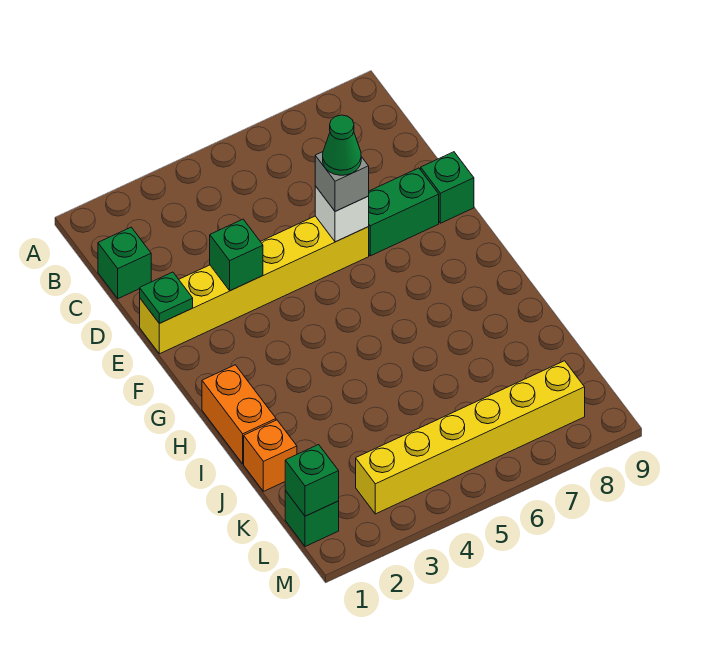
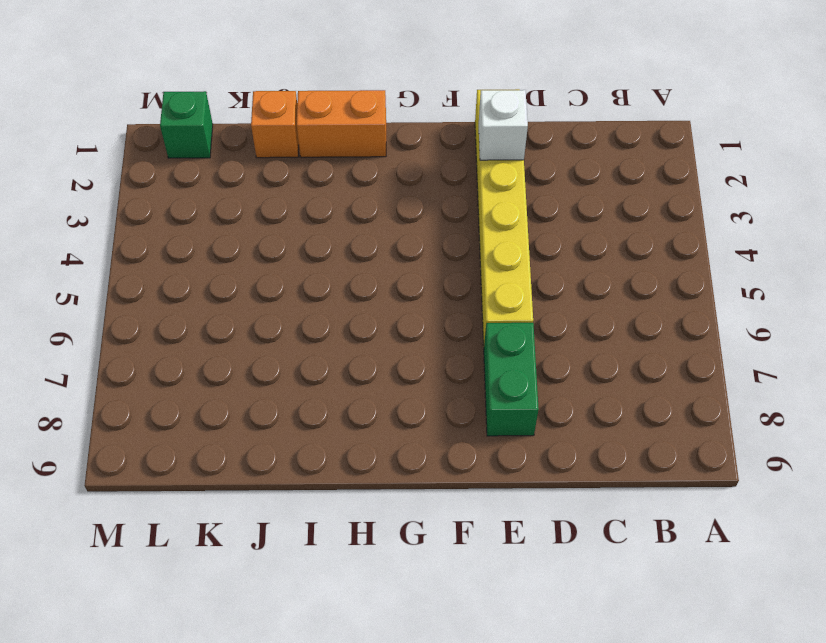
white 1x1 brick [479,90,528,160] -> white 1x1 brick moved to [315,186,369,242]
none -> green 1x1 brick [98,227,151,299]
none -> green 1x1 brick [421,152,474,223]
none -> yellow 1x6 brick [356,361,585,514]

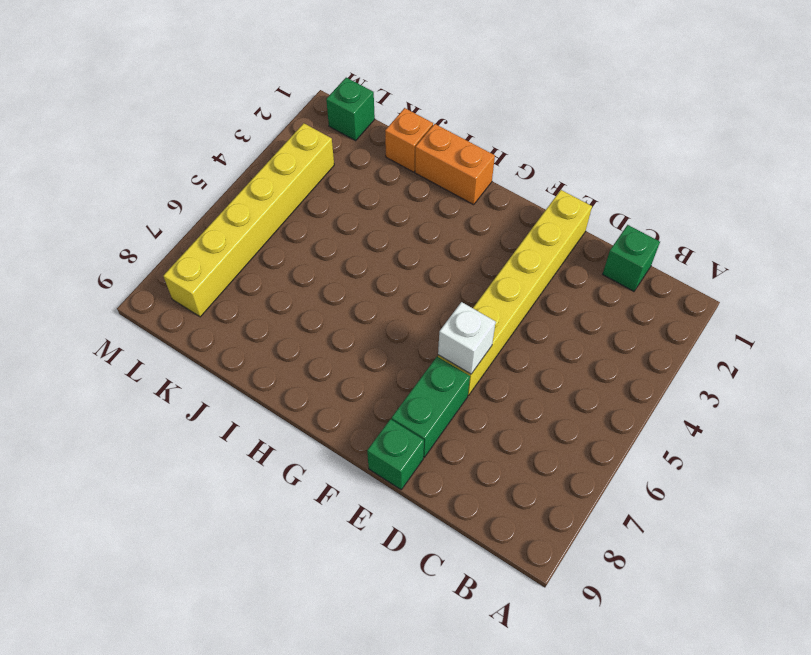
none -> green 1x1 plate [140,272,193,323]
none -> green 1x1 brick [210,219,263,291]
none -> green 1x1 brick [285,445,339,516]

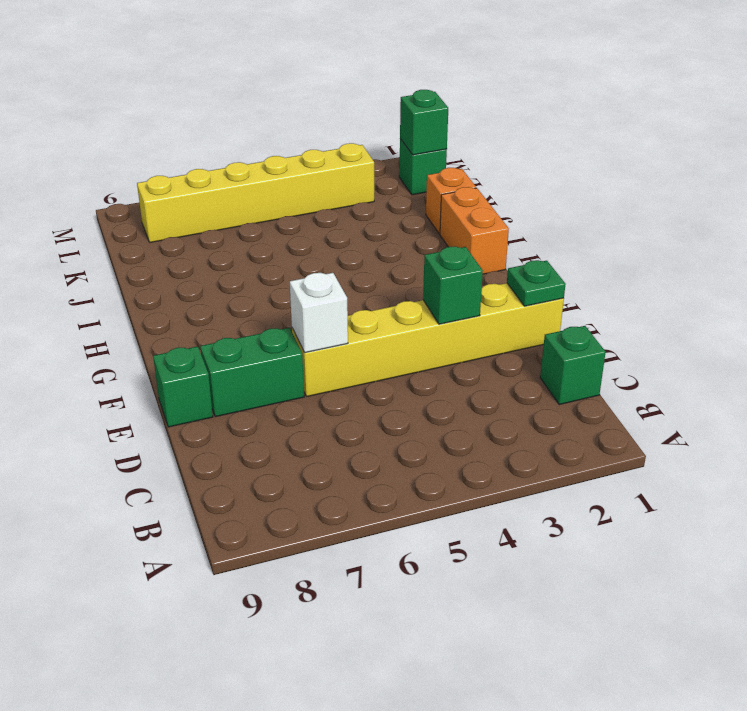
none -> grey 1x1 brick [315,152,369,211]
none -> green 1x1 cone [323,115,361,175]

